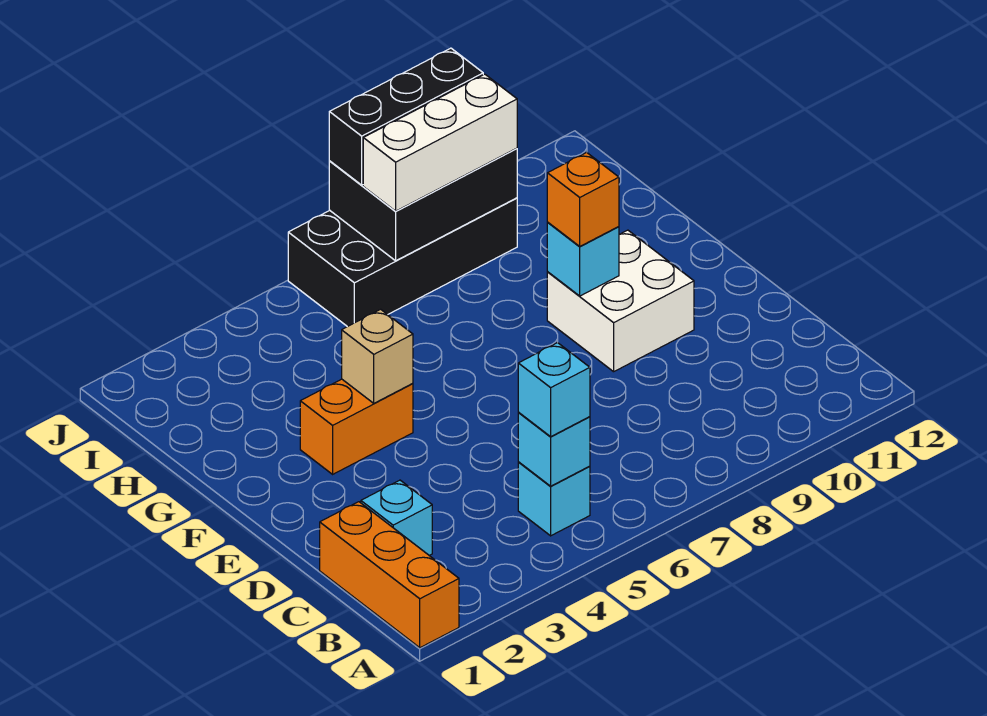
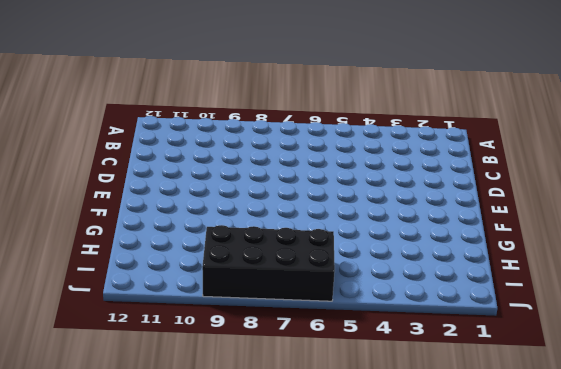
none -> orange 1x3 brick [320,502,459,648]
none -> cyan 1x1 brick [518,462,590,536]
none -> cyan 1x1 brick [361,480,432,556]

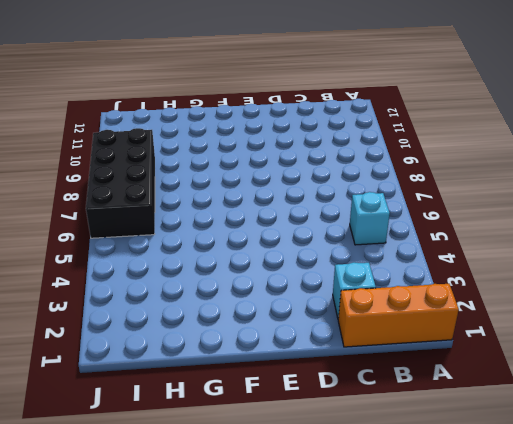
none -> white 2x2 brick [547,230,694,372]
none -> orange 1x2 brick [300,379,413,474]
none -> cyan 1x1 brick [518,413,590,486]

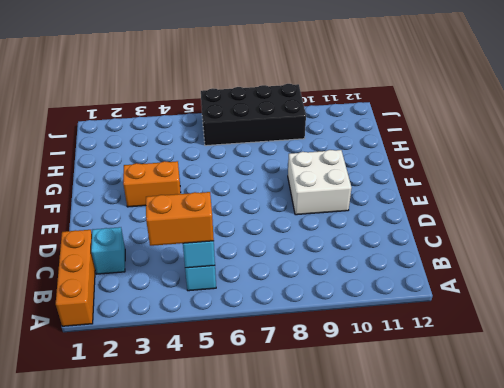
orange 1x2 brick [146,192,214,246] -> cyan 1x1 brick [518,343,590,437]
none -> tan 1x1 brick [342,309,413,403]
none -> cyan 1x1 brick [547,223,619,296]
none -> black 2x3 brick [329,148,517,261]

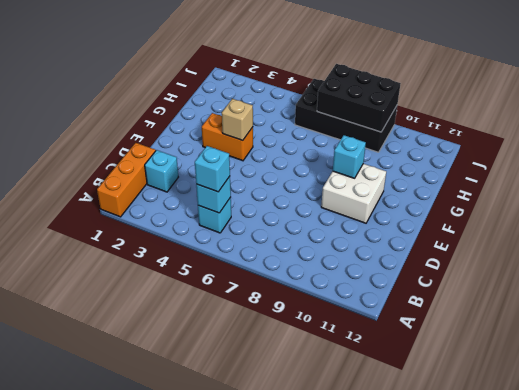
none -> orange 1x1 brick [547,152,619,247]
none -> white 1x3 brick [363,74,517,211]
none -> black 1x3 brick [329,48,483,185]

